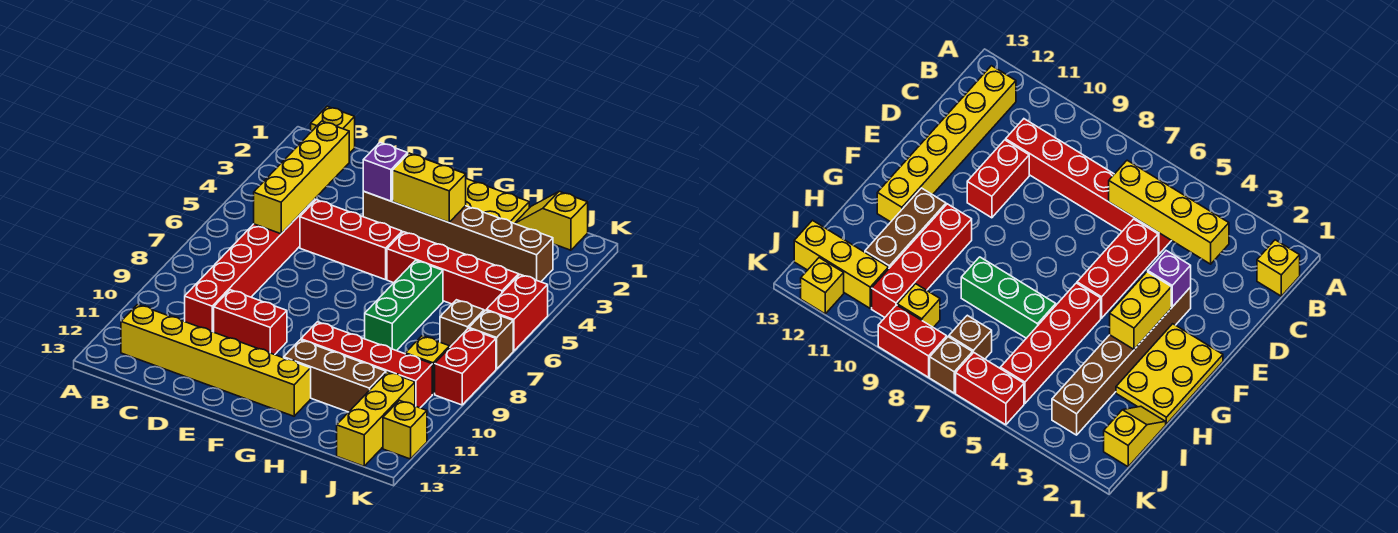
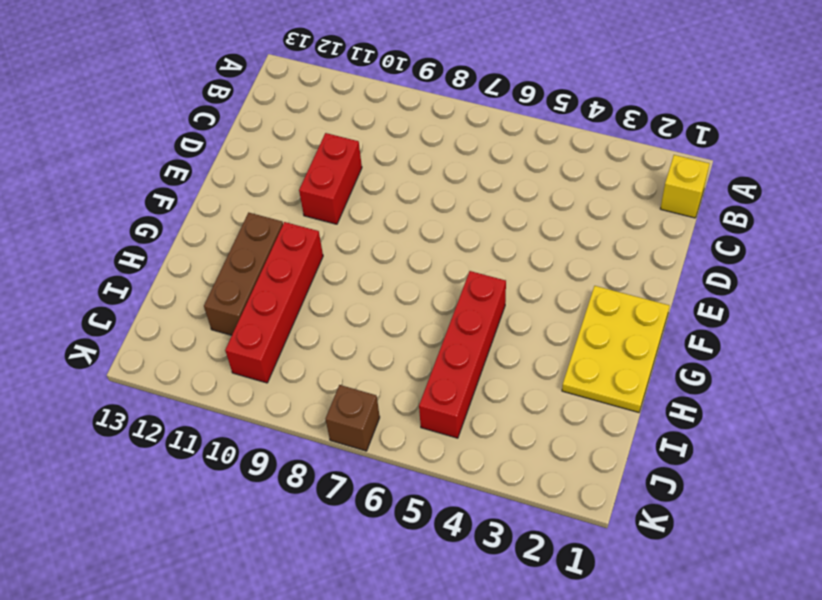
none -> yellow 1x6 brick [121,304,311,416]
none -> red 1x6 brick [185,199,315,332]
none -> red 1x3 brick [300,200,402,280]

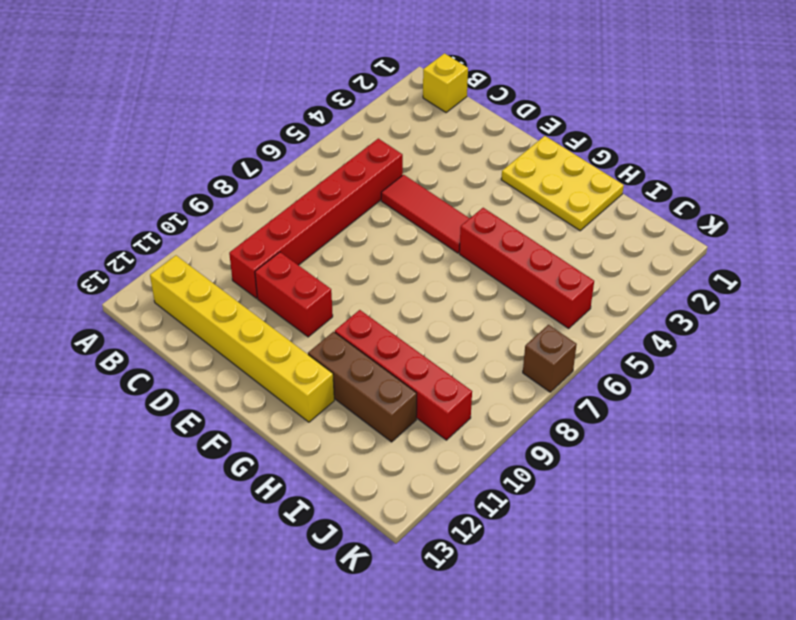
red 1x3 tile [381,175,470,253] -> red 1x3 brick [300,200,402,280]
none -> brown 1x6 brick [363,192,553,282]
none -> green 1x3 brick [365,260,443,351]
none -> yellow 1x2 slope [515,191,588,250]

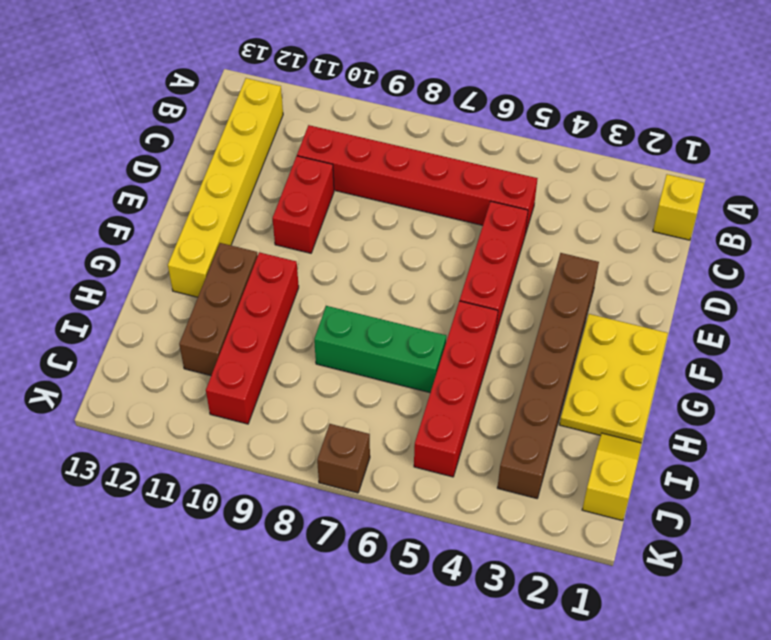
none -> brown 1x1 brick [440,300,484,347]
none -> yellow 1x1 brick [405,336,450,394]
none -> yellow 1x3 brick [337,372,415,466]

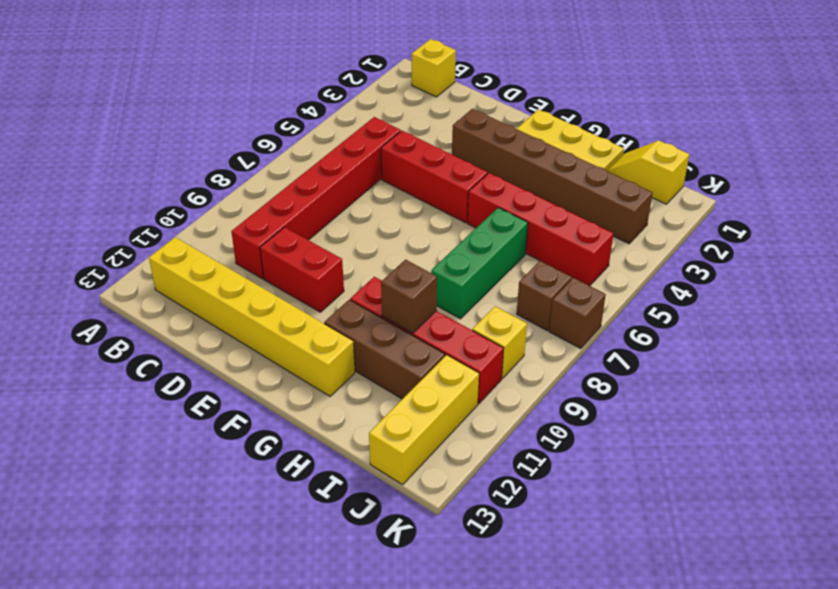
brown 1x1 brick [381,260,437,333] -> none
none -> red 1x2 brick [486,275,548,351]
none -> red 1x2 brick [435,328,496,405]
none -> yellow 1x1 brick [383,400,427,459]

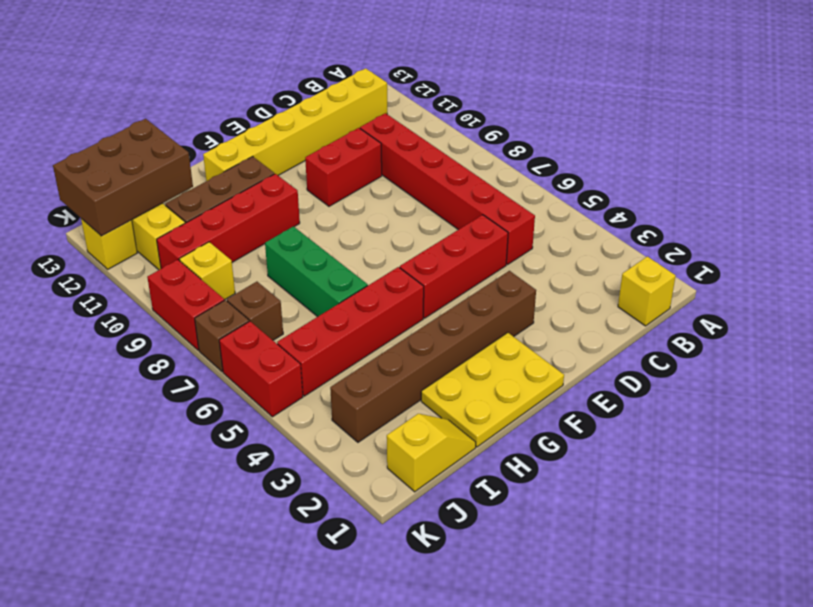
brown 2x3 brick [53,119,193,236] -> none
none -> yellow 1x4 brick [254,121,349,234]
none -> purple 1x1 brick [363,143,408,201]
none -> yellow 1x2 brick [393,153,466,222]

